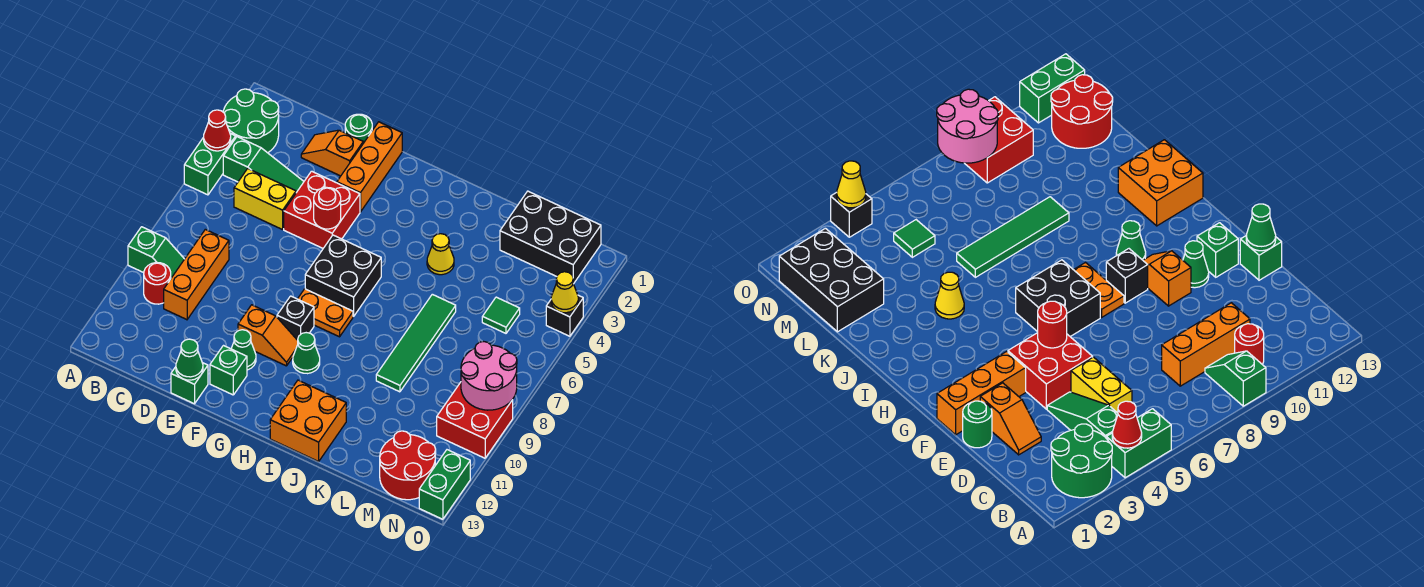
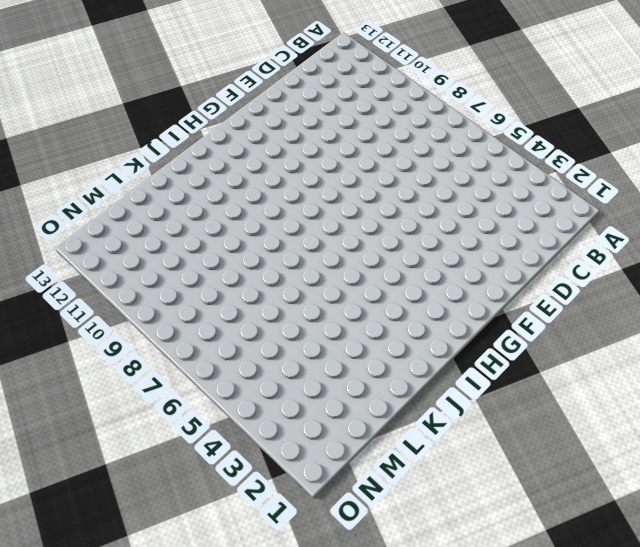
none -> green 2x2 round brick [223,89,279,153]
none -> green 1x2 brick [184,134,236,195]
none -> green 1x2 slope [128,227,184,278]
none -> green 1x3 slope [223,137,304,193]

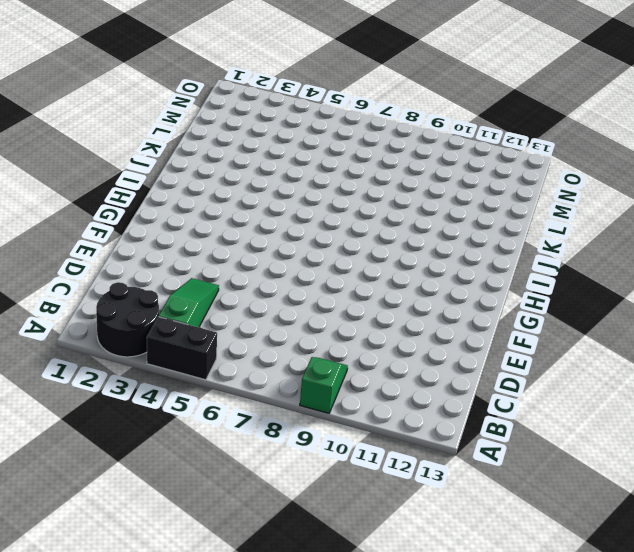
black 2x2 round brick [96,282,159,357] -> green 2x2 round brick [223,89,279,153]
black 1x2 brick [147,317,217,380] -> green 1x2 brick [184,134,236,195]
none -> red 1x1 round brick [144,263,171,304]
none -> yellow 1x2 brick [234,169,296,230]
none -> orange 1x3 brick [164,229,229,320]
none -> orange 1x2 slope [301,130,363,176]

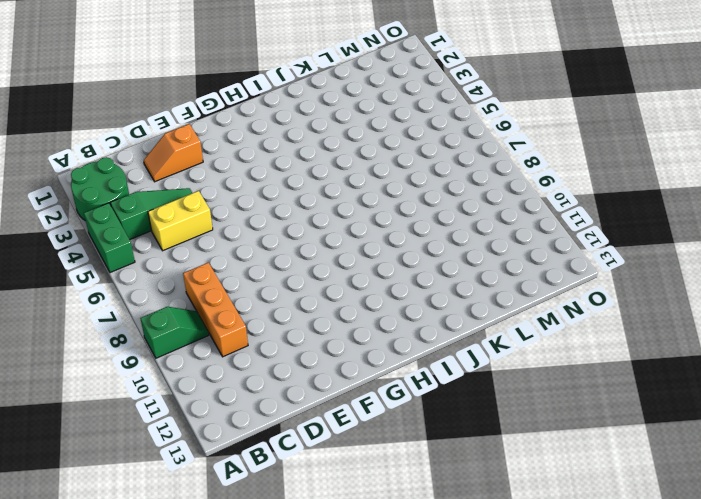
none -> red 1x1 round brick [144,263,171,304]
none -> green 1x1 round brick [345,114,372,143]
none -> red 2x2 brick [284,171,360,248]
none -> green 1x1 brick [171,363,208,404]

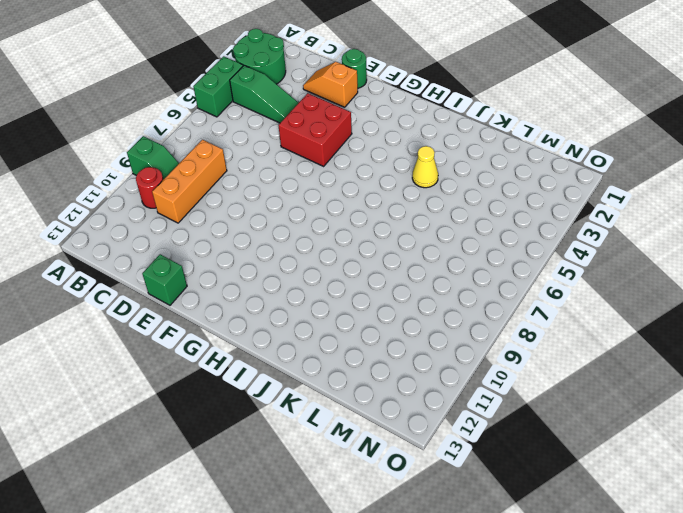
none -> yellow 1x2 brick [234,169,296,230]
none -> orange 1x3 brick [337,122,402,212]
none -> orange 1x2 slope [238,305,298,366]
none -> green 1x1 cone [231,330,256,370]

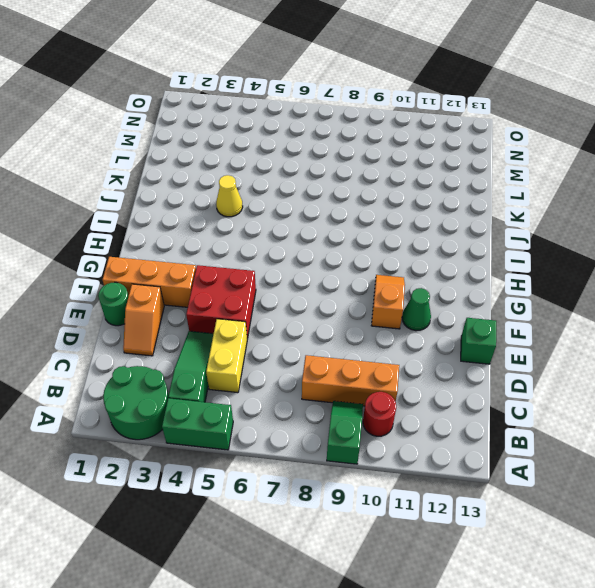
none -> green 1x1 brick [210,346,247,395]
none -> black 2x2 brick [305,235,381,316]
none -> orange 1x2 plate [298,289,353,337]
none -> black 1x1 brick [277,296,314,340]

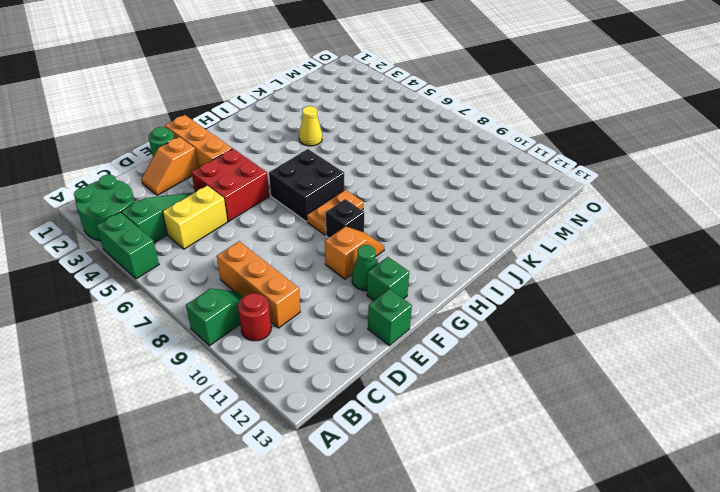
none -> green 1x1 cone [293,333,320,374]
none -> orange 2x2 brick [270,380,346,461]
none -> green 1x4 tile [376,294,456,392]
none -> black 2x3 brick [500,191,601,284]

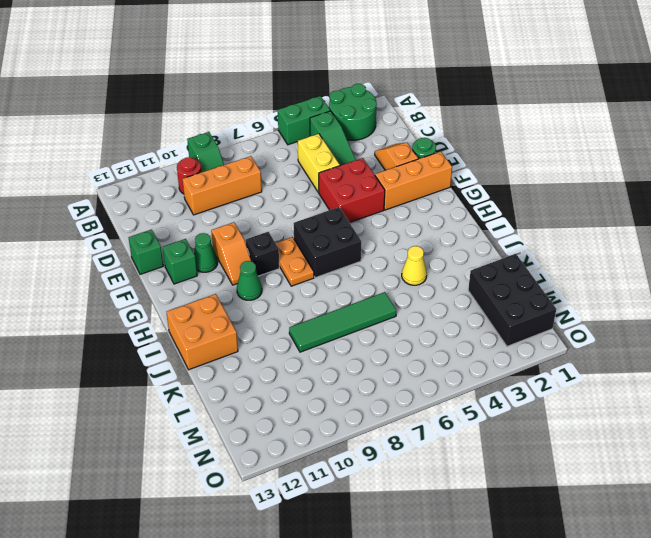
none -> green 1x1 tile [482,297,520,333]
none -> red 2x2 round brick [380,431,436,500]
none -> red 2x2 brick [437,382,513,458]
none -> black 1x1 brick [546,295,583,336]

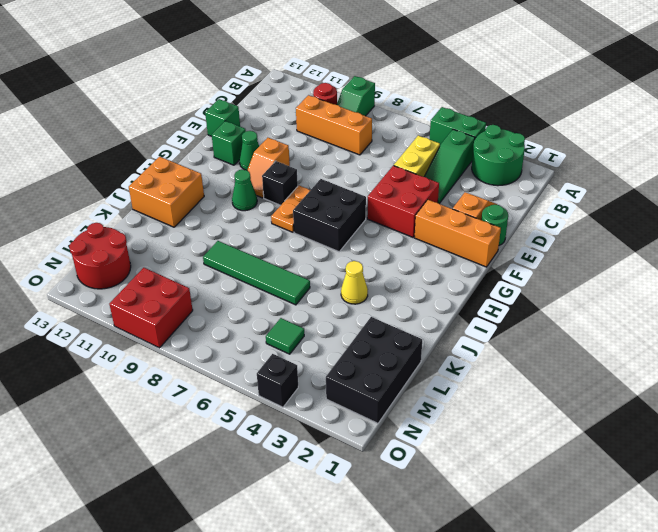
none -> green 1x2 brick [419,450,470,519]
none -> red 1x1 cone [204,110,231,151]
none -> green 1x1 cone [176,339,203,380]
none -> red 1x1 round brick [314,187,341,229]

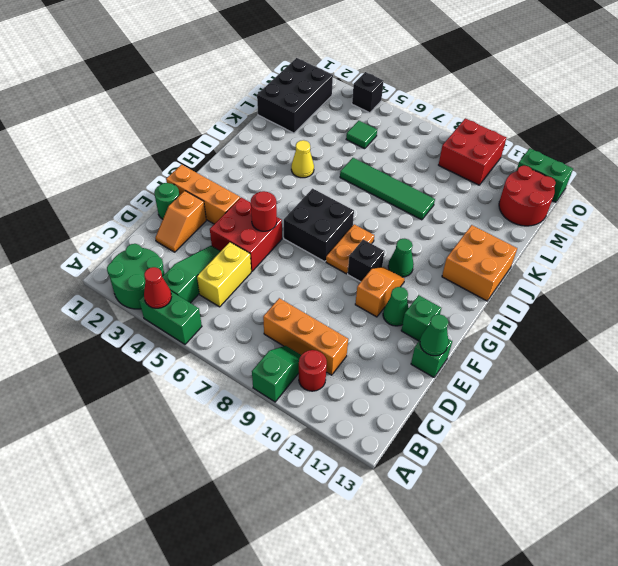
none -> pink 2x2 round brick [461,342,517,410]
none -> yellow 1x1 cone [551,272,578,313]

